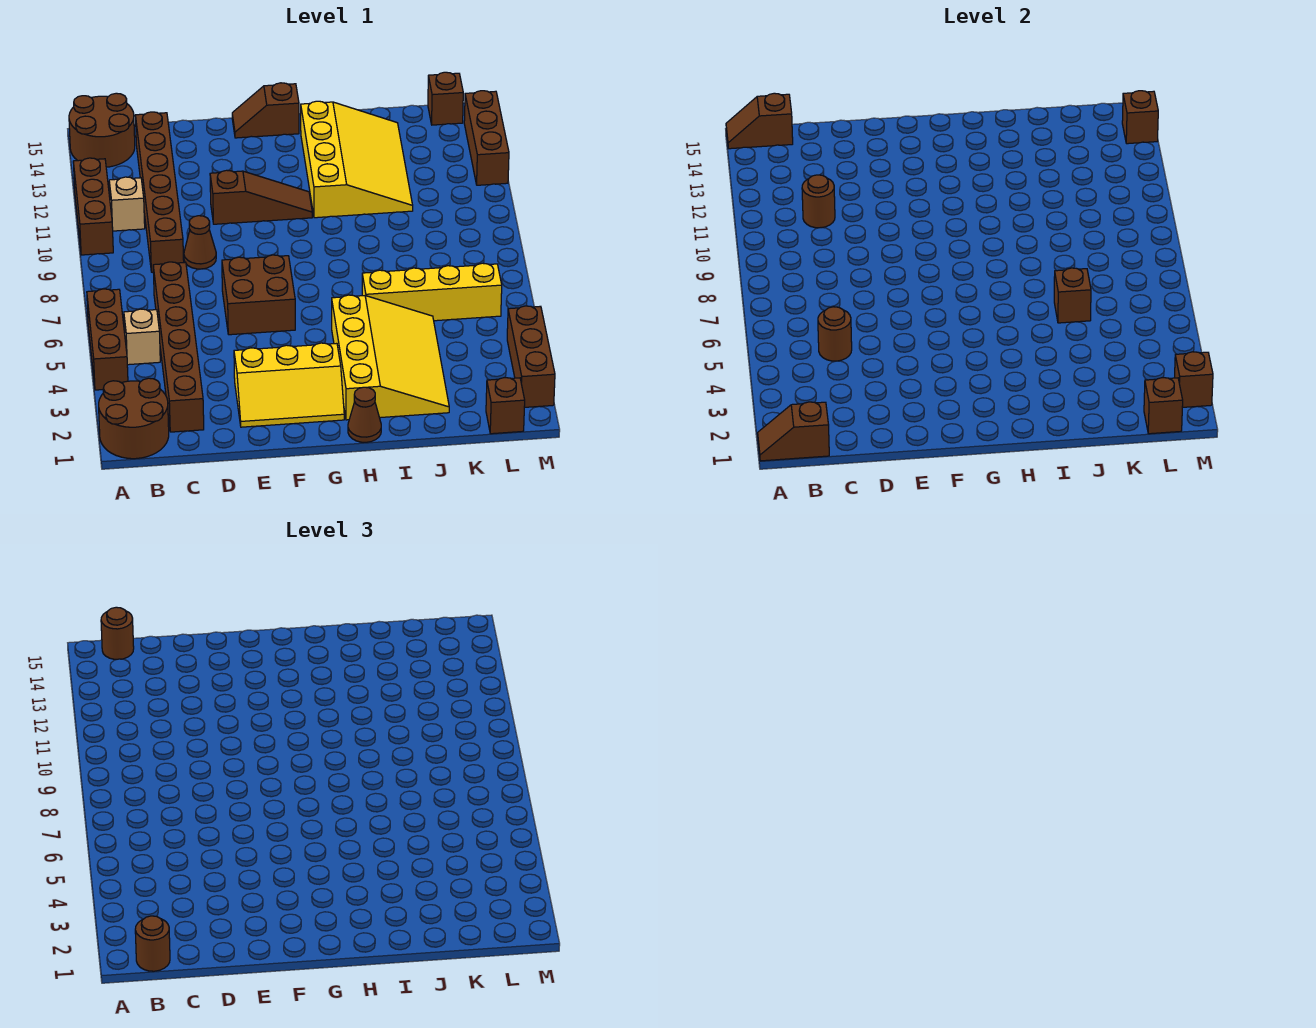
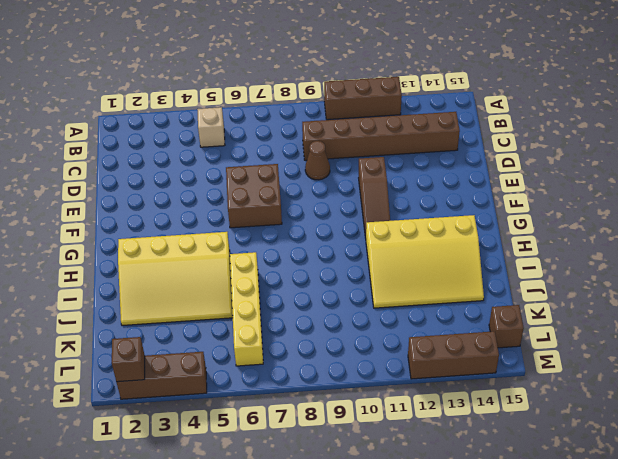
none -> brown 2x2 round brick [99,378,169,459]
none -> brown 1x3 brick [87,289,128,390]
none -> brown 2x2 round brick [69,93,135,167]
none -> tan 1x1 brick [109,177,145,231]

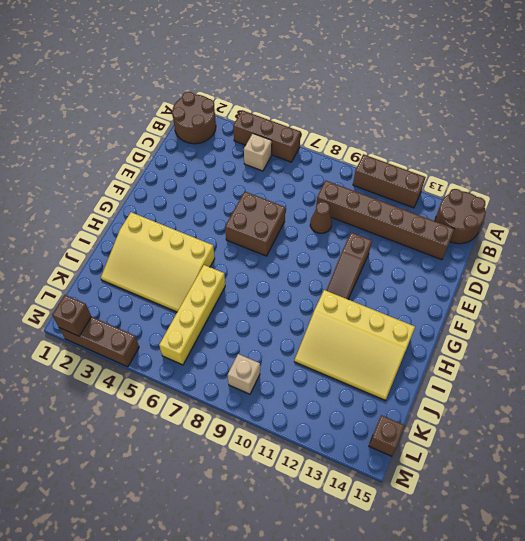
tan 1x1 brick [228,354,260,394] -> tan 1x1 brick moved to [109,177,145,231]
none -> brown 1x6 brick [153,262,204,432]
none -> yellow 2x3 slope [234,343,344,427]
none -> brown 1x2 slope [232,83,299,138]
none -> brown 1x1 cone [348,387,381,442]

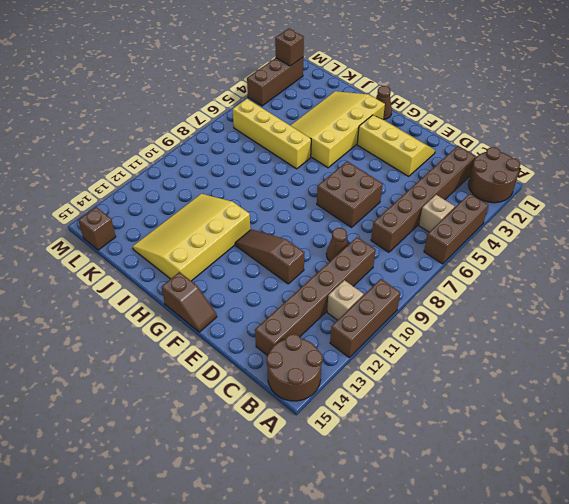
none -> brown 1x1 brick [486,378,525,434]
none -> brown 1x3 brick [464,91,509,185]
none -> brown 1x2 slope [758,402,829,461]
none -> brown 1x2 slope [726,93,793,149]

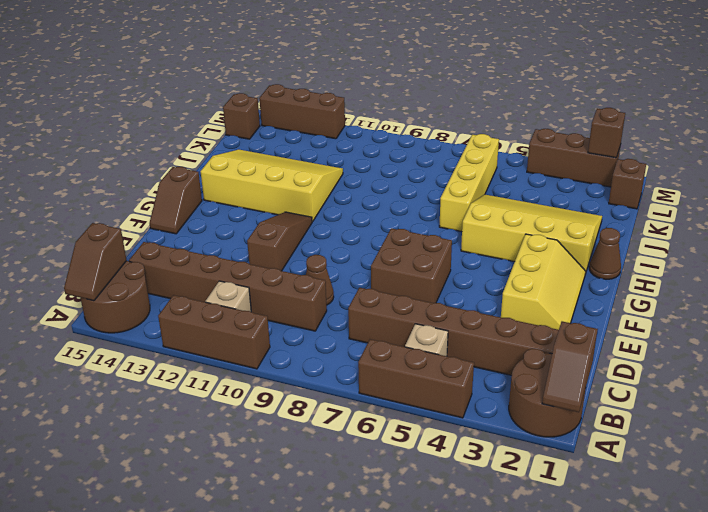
none -> brown 1x1 round brick [818,307,852,361]
none -> brown 1x1 round brick [802,175,835,228]
none -> brown 1x1 brick [1054,268,1091,323]
none -> brown 1x1 brick [1144,378,1183,434]

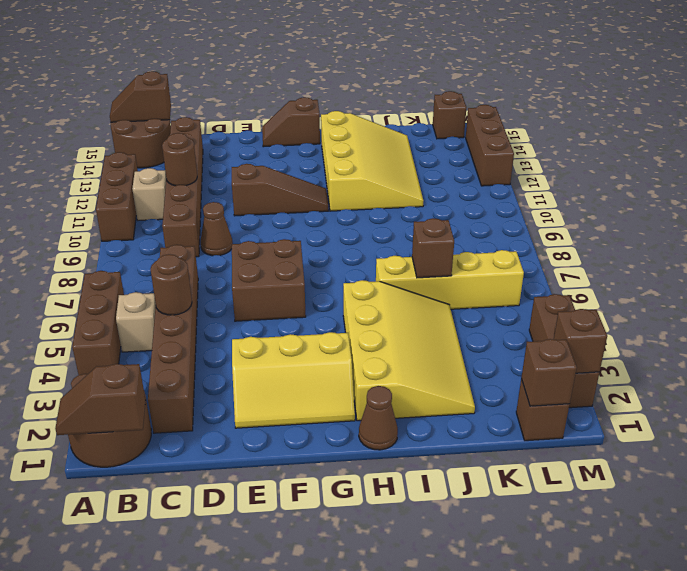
none -> brown 1x1 brick [1122,91,1158,144]
none -> brown 1x1 round brick [135,916,170,971]
none -> brown 1x1 round brick [101,607,134,659]

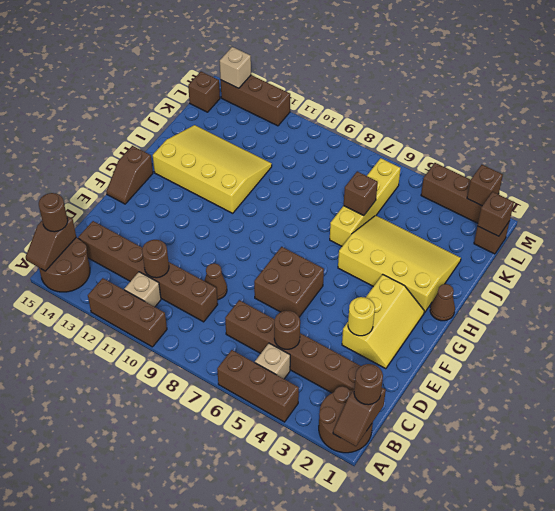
yellow 1x1 round brick [348,297,375,336] -> none
tan 1x1 brick [220,47,251,88] -> brown 1x1 brick [1122,91,1158,144]
none -> brown 1x3 slope [210,170,312,224]

